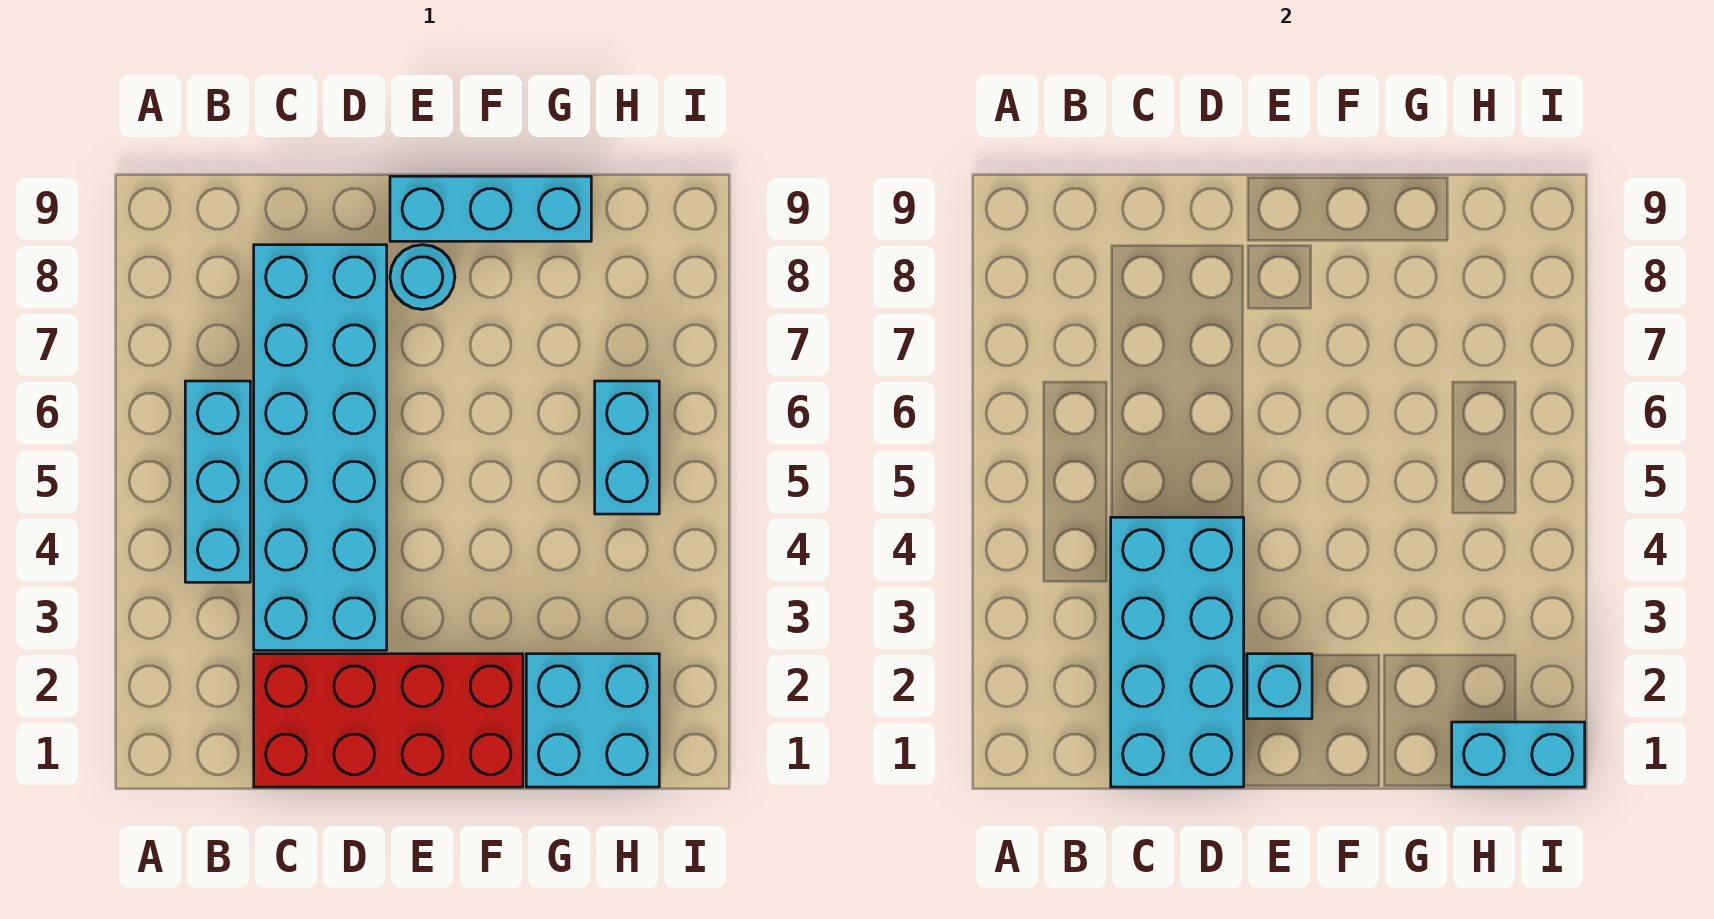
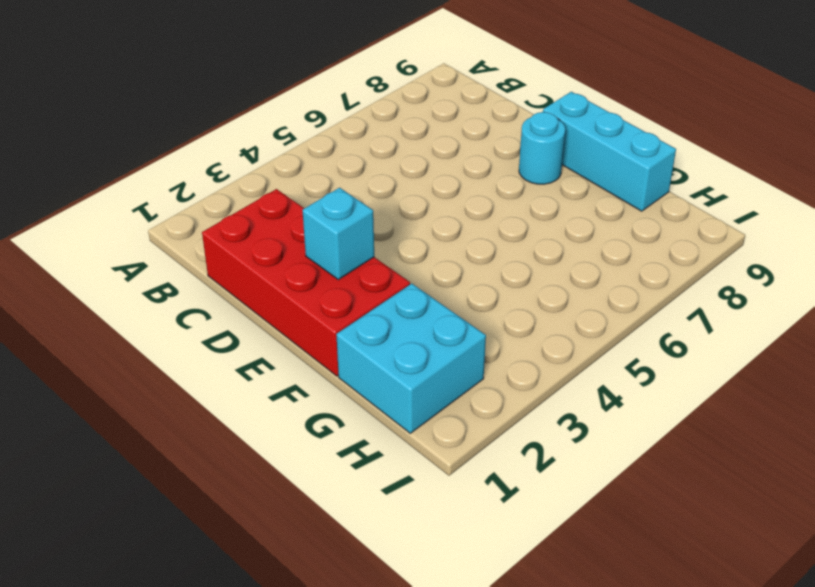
none -> cyan 1x3 brick [185,381,250,582]
none -> cyan 2x6 brick [254,245,387,650]

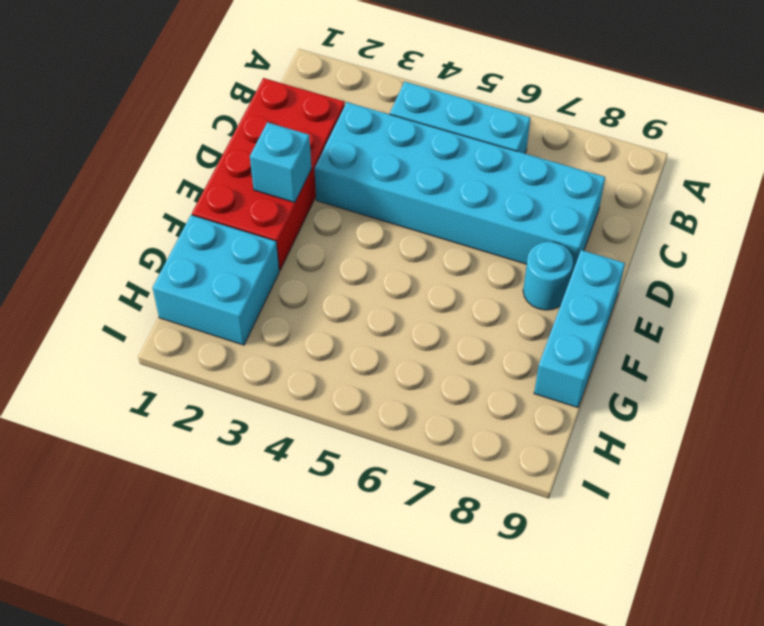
none -> cyan 1x2 brick [595,381,659,514]
none -> cyan 2x4 brick [1111,517,1244,787]

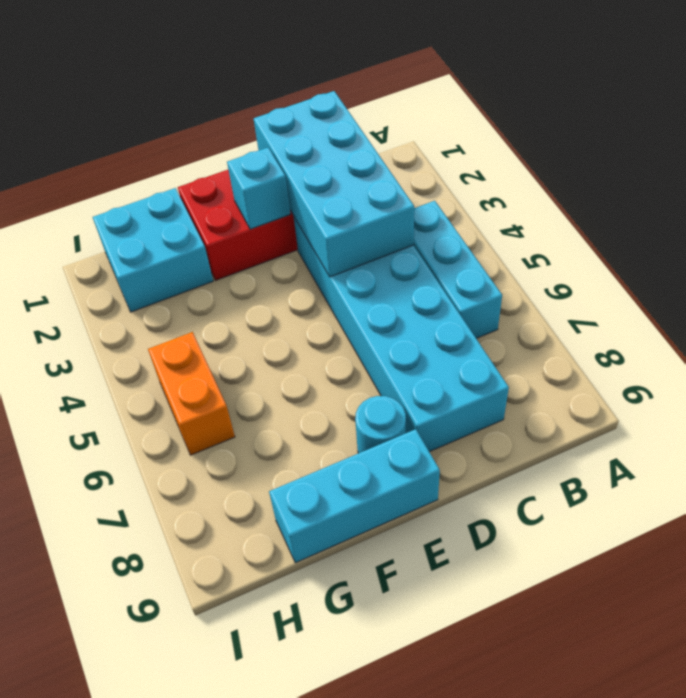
orange 1x2 brick [148,332,235,455] -> cyan 1x2 brick [595,381,659,514]
none -> cyan 1x2 brick [1452,722,1585,787]

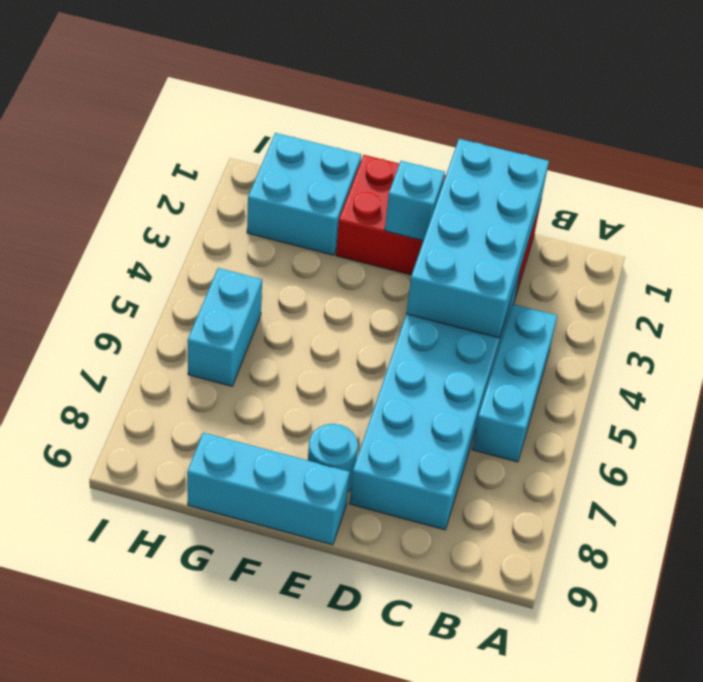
none -> cyan 1x2 brick [1452,722,1585,787]

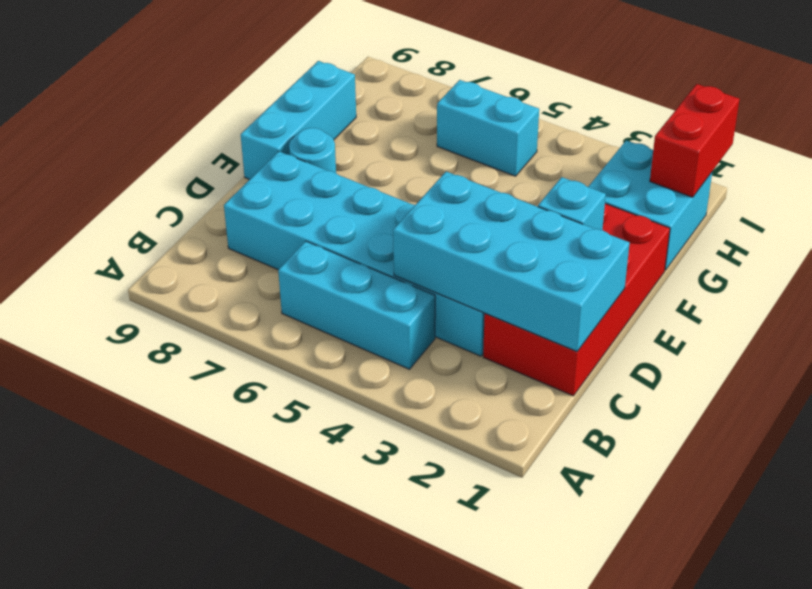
red 1x2 brick [650,84,740,197] -> cyan 1x2 brick [1452,722,1585,787]

